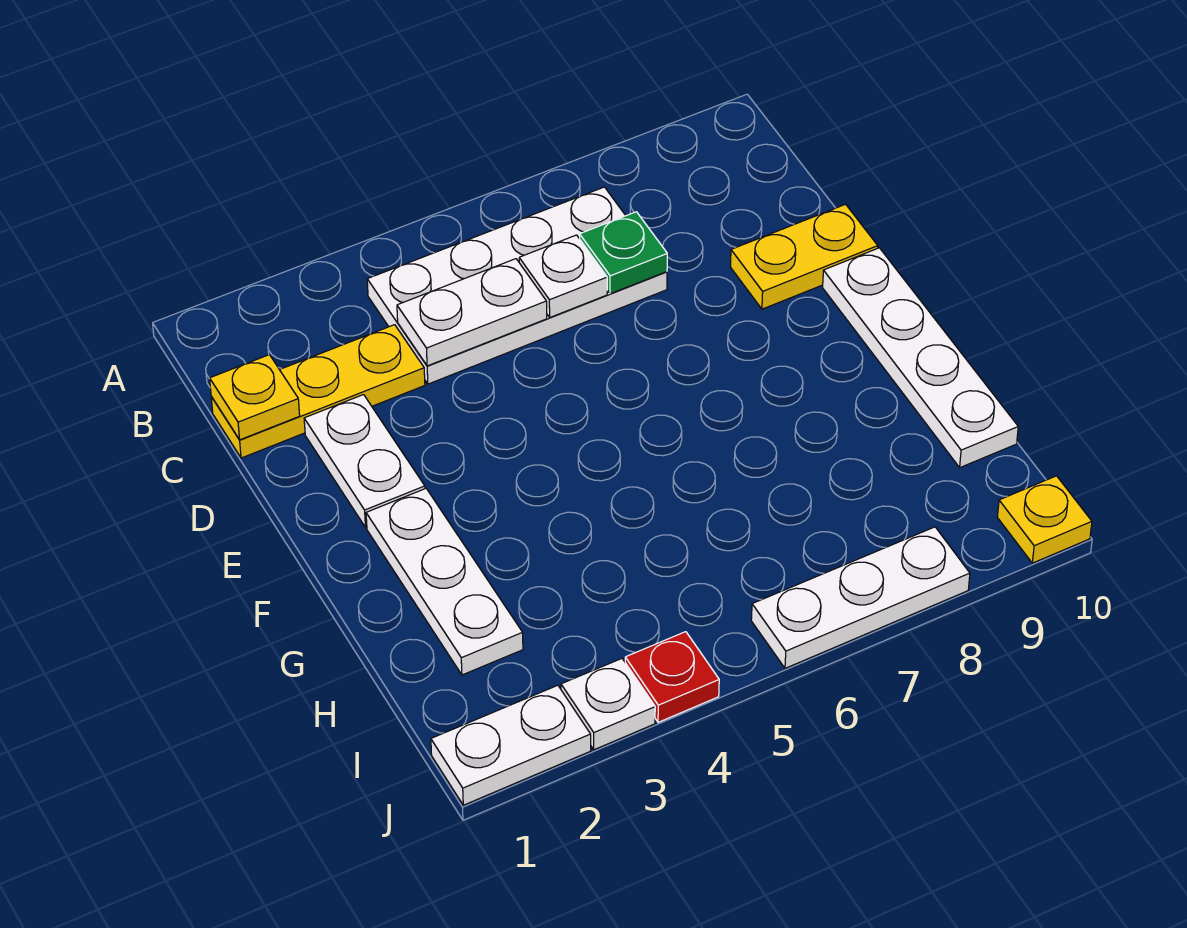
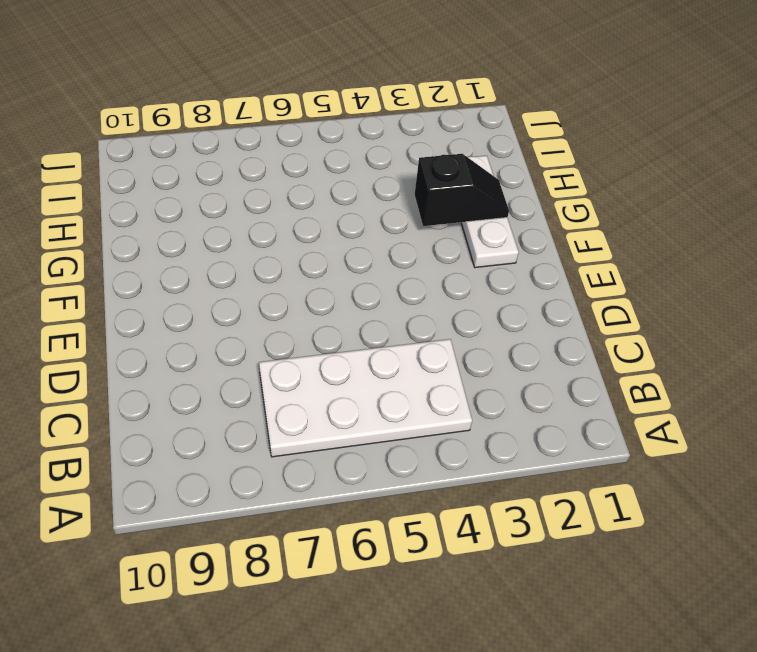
black 1x2 slope [415,154,509,226] -> none
none -> yellow 1x3 plate [211,325,425,458]
none -> white 1x2 plate [304,395,425,527]
none -> yellow 1x2 plate [730,204,878,309]

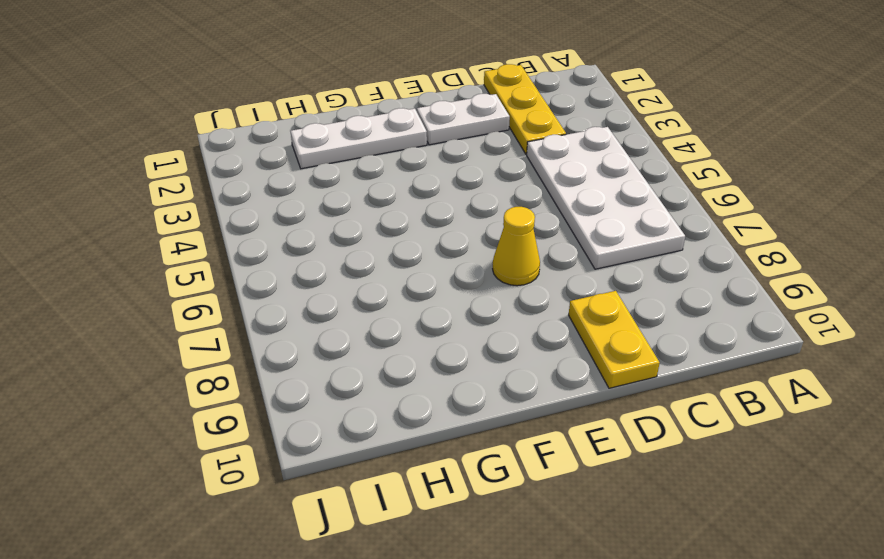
yellow 1x1 cone [493,207,540,286] -> none
none -> white 1x4 plate [823,248,1018,467]
none -> white 1x2 plate [431,685,591,805]
none -> white 1x1 plate [561,659,655,750]

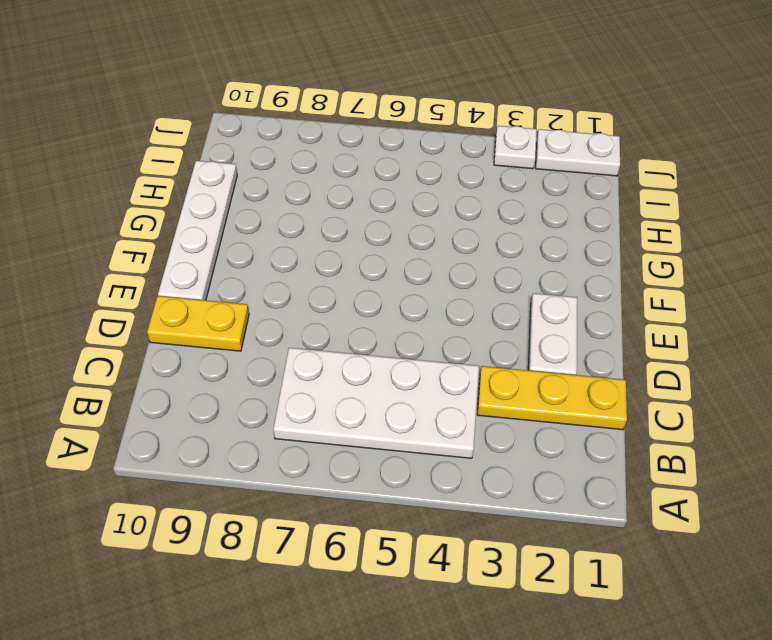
none -> white 1x3 plate [366,489,523,675]
none -> red 1x1 plate [625,632,719,722]
none -> white 1x3 plate [751,527,970,668]

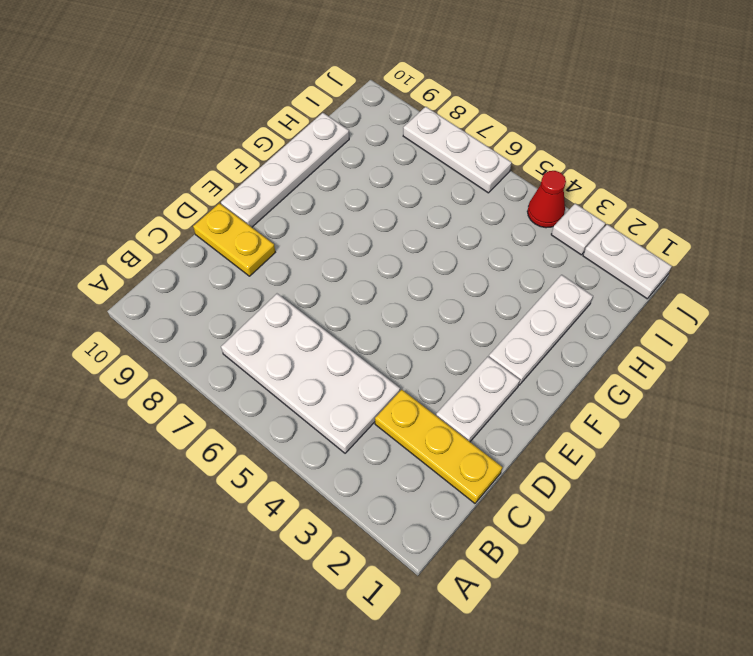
red 1x1 cone [527,171,566,228] -> red 1x1 plate [625,632,719,722]
none -> yellow 1x1 plate [997,476,1092,563]
none -> yellow 1x1 plate [210,355,300,440]
none -> white 1x2 plate [397,259,547,366]

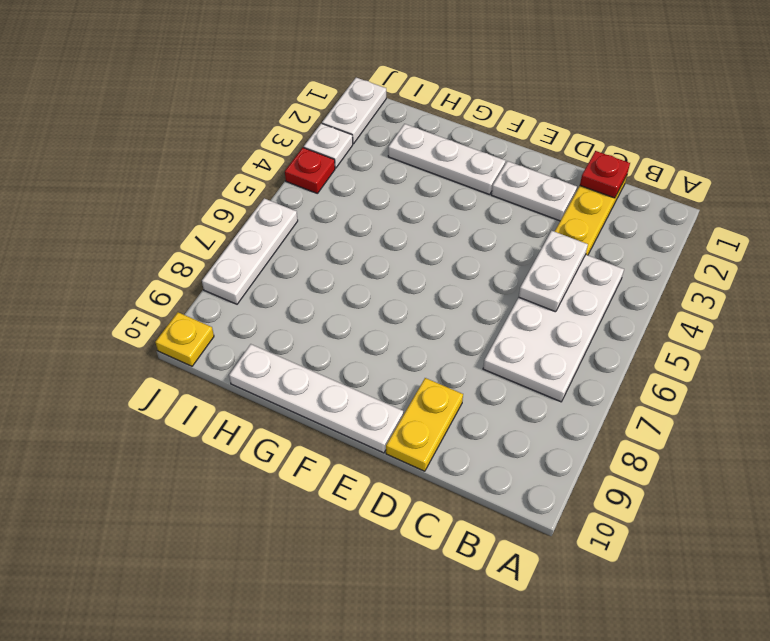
red 1x1 plate [580,151,630,198] -> yellow 1x1 plate [210,355,300,440]
none -> white 1x1 plate [519,235,607,317]
none -> green 1x1 plate [580,212,667,294]

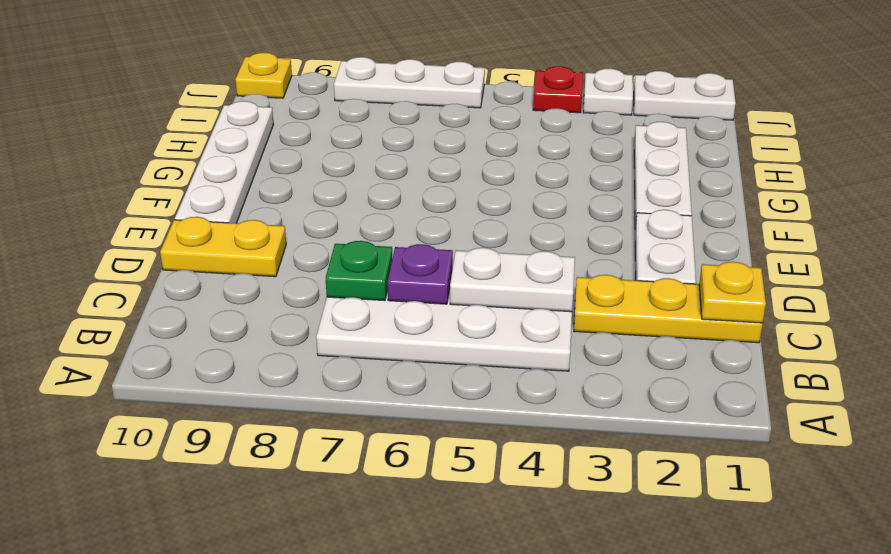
purple 1x1 plate [388,244,453,304] -> white 1x1 plate [519,235,607,317]

